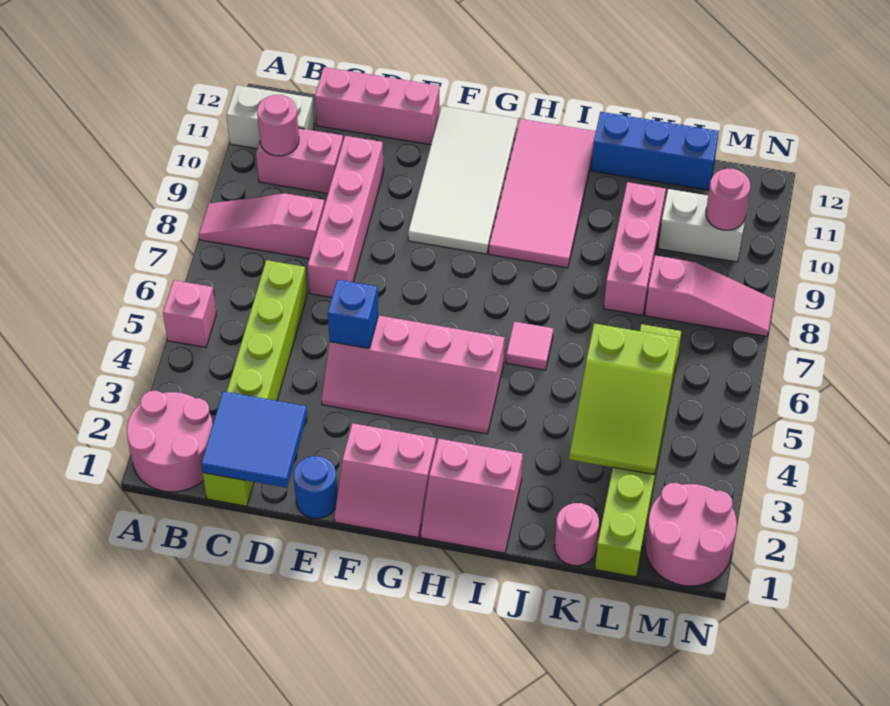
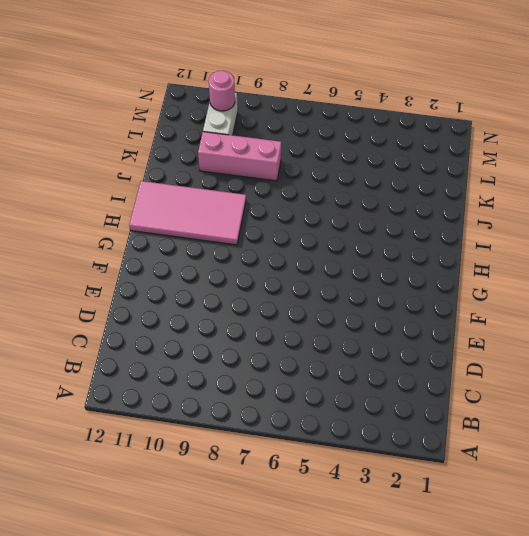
none -> pink 2x2 round brick [127,391,213,492]
none -> pink 1x1 brick [163,280,216,347]
none -> pink 1x3 slope [199,193,325,259]

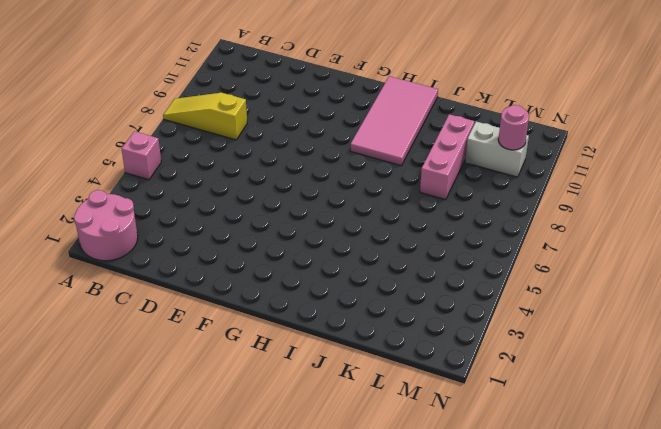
yellow 1x3 slope [163,93,247,140] -> pink 1x3 slope [199,193,325,259]
none -> white 1x2 brick [226,85,314,149]
none -> pink 1x2 brick [256,128,343,194]
none -> lime 1x6 brick [203,260,307,506]

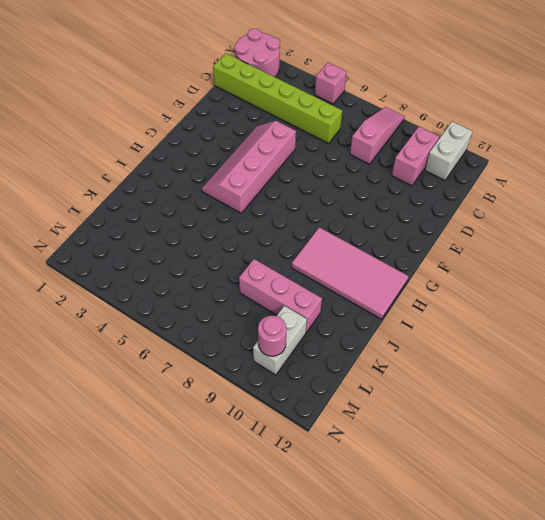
none -> pink 1x3 brick [315,67,440,145]
none -> pink 1x4 brick [308,136,384,297]
none -> blue 1x1 round brick [294,456,337,518]

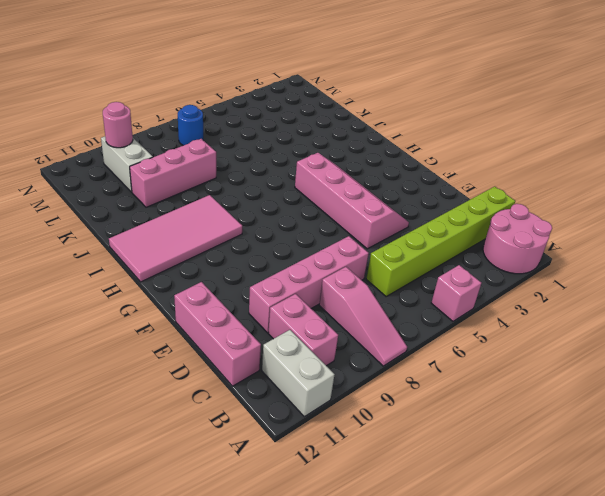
blue 1x1 round brick [177,105,203,146] -> blue 1x1 round brick moved to [294,456,337,518]
none -> pink 2x2 slope [334,423,436,537]
none -> white 2x4 tile [408,106,518,254]
none -> pink 2x2 slope [421,439,523,553]

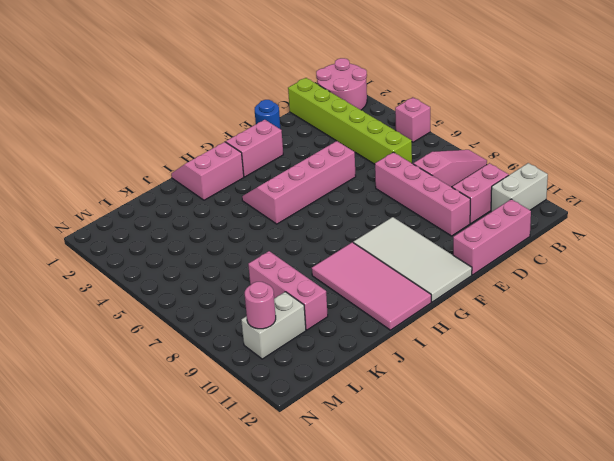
none -> pink 1x1 tile [506,322,553,370]
none -> blue 1x3 brick [591,112,719,190]
none -> pink 1x1 round brick [555,503,599,566]

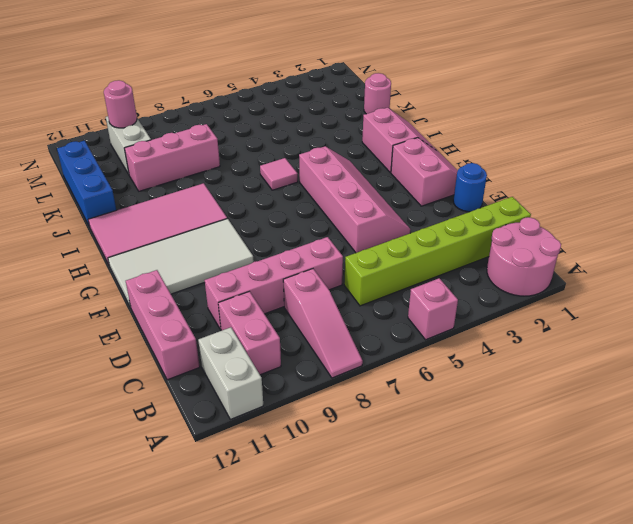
none -> lime 1x6 brick [595,324,681,577]
none -> pink 1x3 slope [645,255,774,337]
none -> pink 2x2 round brick [645,483,737,586]

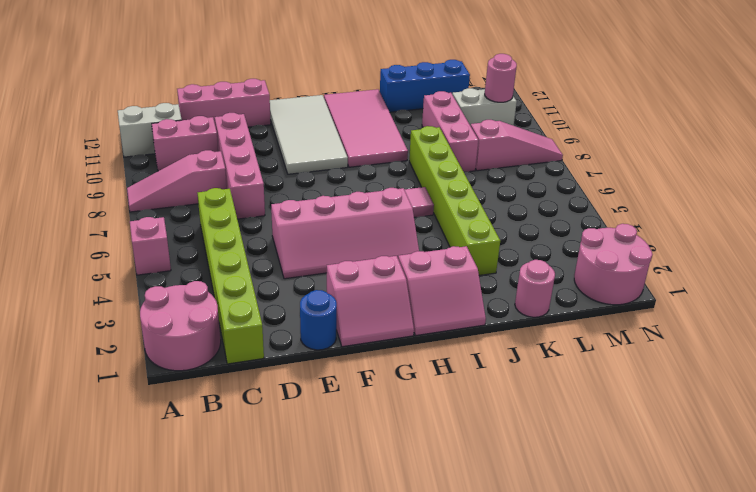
lime 1x6 brick [409,126,500,275] -> lime 1x6 brick moved to [595,324,681,577]
none -> pink 1x1 round brick [257,95,299,156]
none -> blue 2x2 tile [201,391,307,488]
none -> blue 1x1 brick [328,280,378,348]

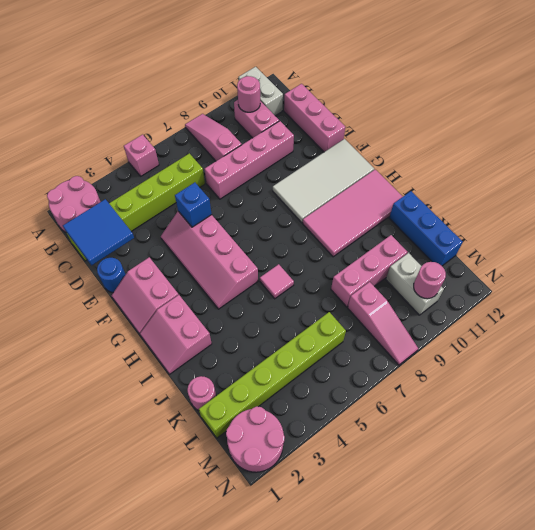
none -> lime 2x3 slope [569,324,679,475]

